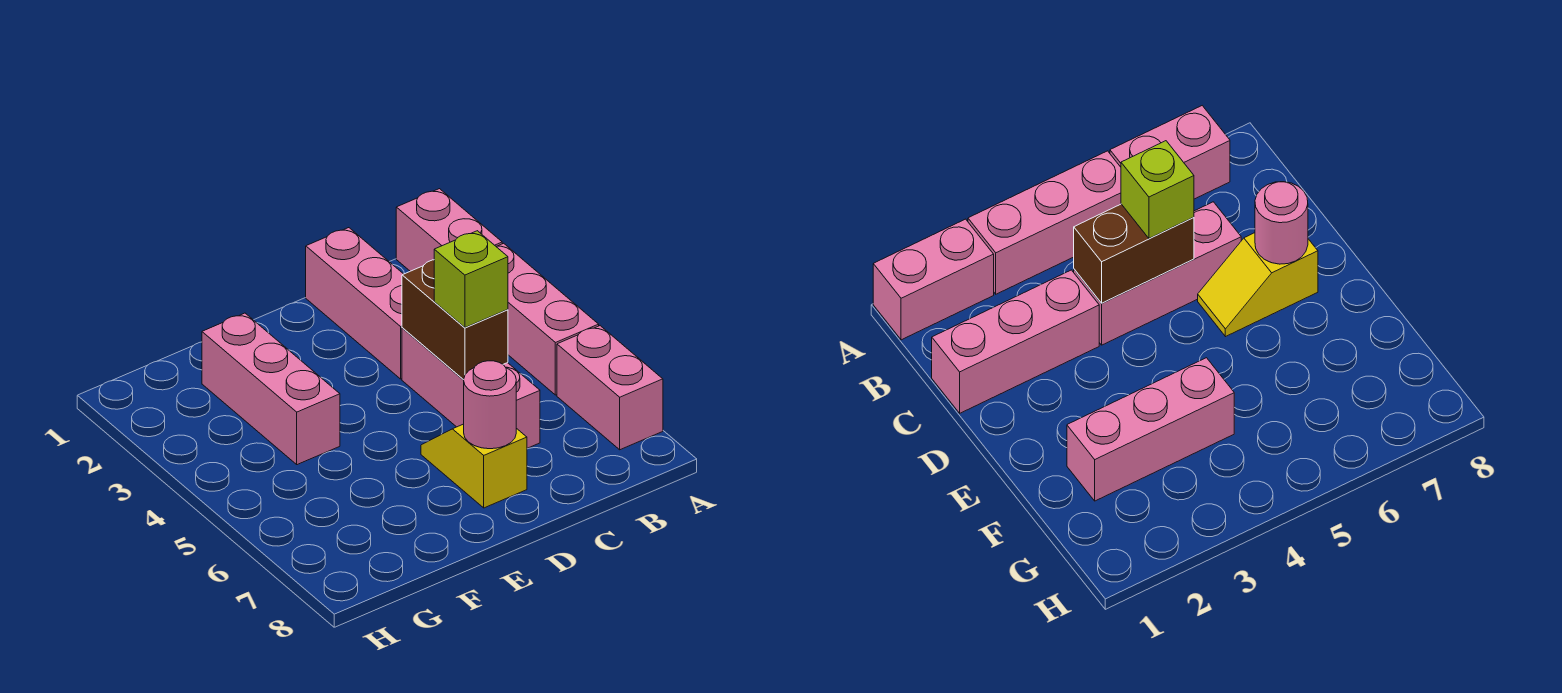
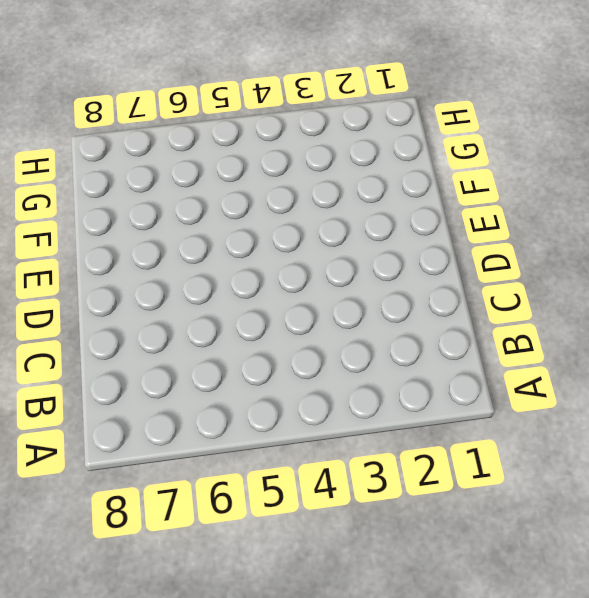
none -> pink 1x2 brick [396,189,502,271]
none -> pink 1x3 brick [496,243,599,395]

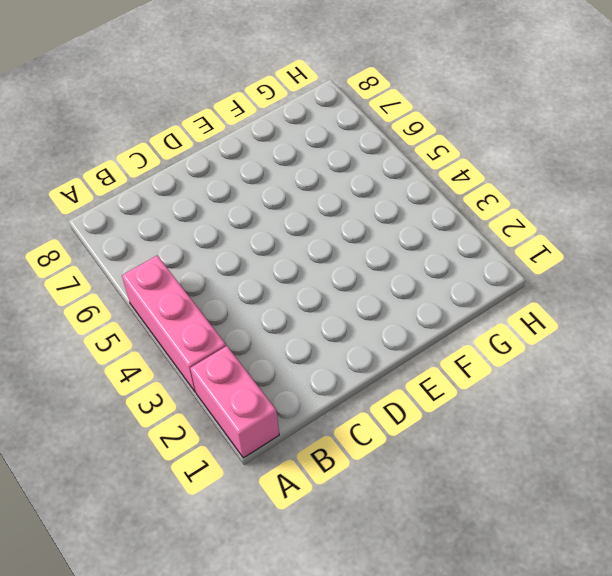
none -> pink 1x2 brick [557,326,663,450]
none -> pink 1x3 brick [306,228,403,379]

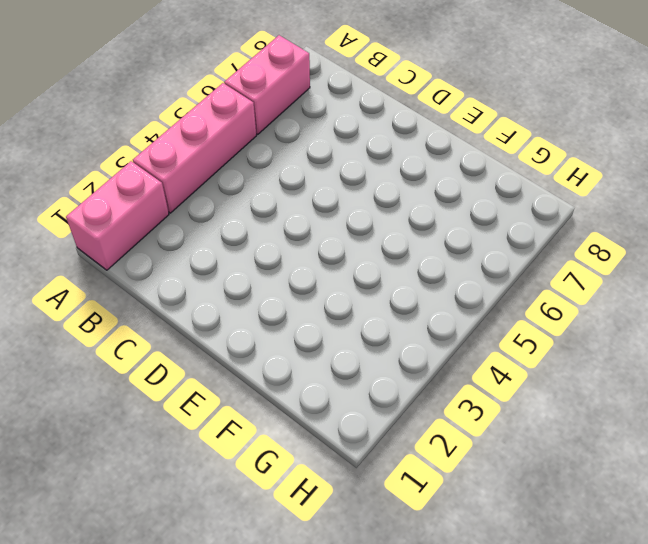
none -> pink 1x3 brick [306,228,403,379]
none -> pink 1x3 brick [402,328,540,448]

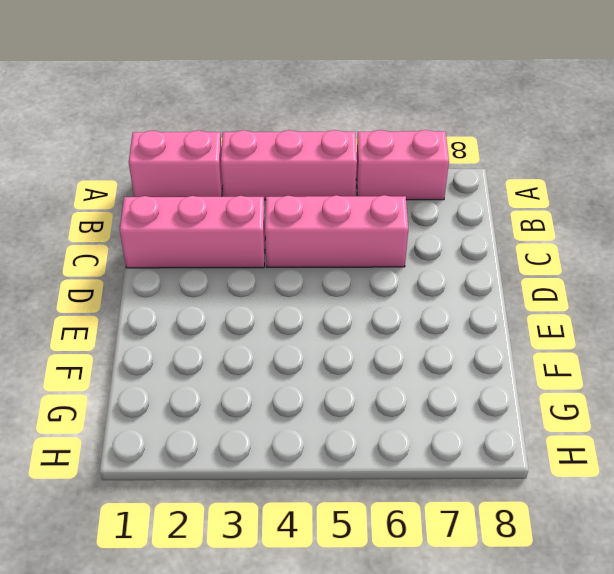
none -> yellow 1x2 slope [421,424,527,508]
none -> pink 1x3 brick [202,313,340,465]

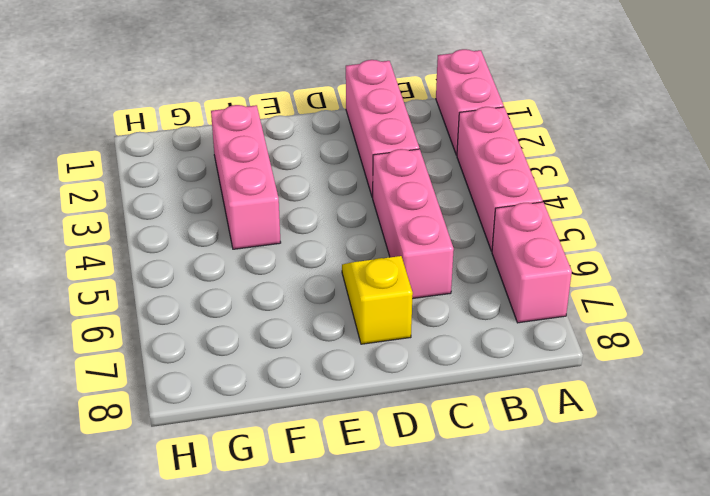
none -> brown 1x2 brick [402,260,508,380]
none -> pink 1x1 round brick [464,361,516,449]

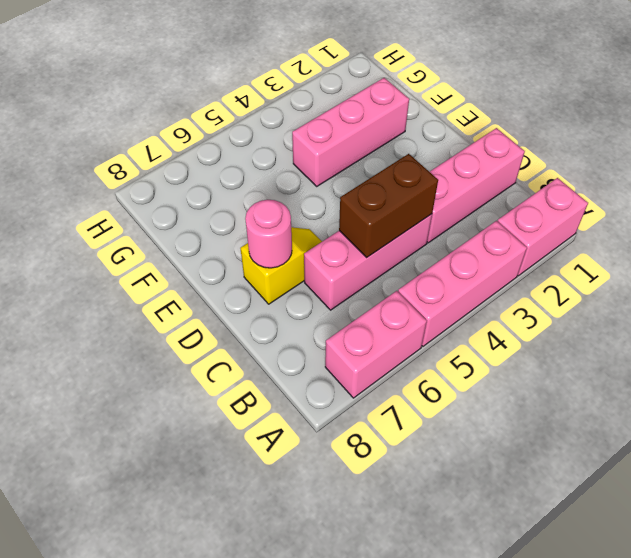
none -> lime 1x1 brick [434,231,508,328]

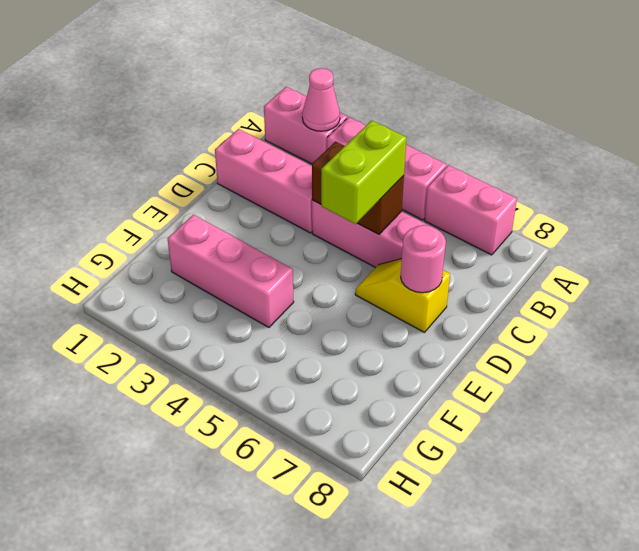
pink 1x1 cone [302,68,340,131] -> none
lime 1x2 brick [321,121,407,224] -> lime 1x1 brick [434,231,508,328]

